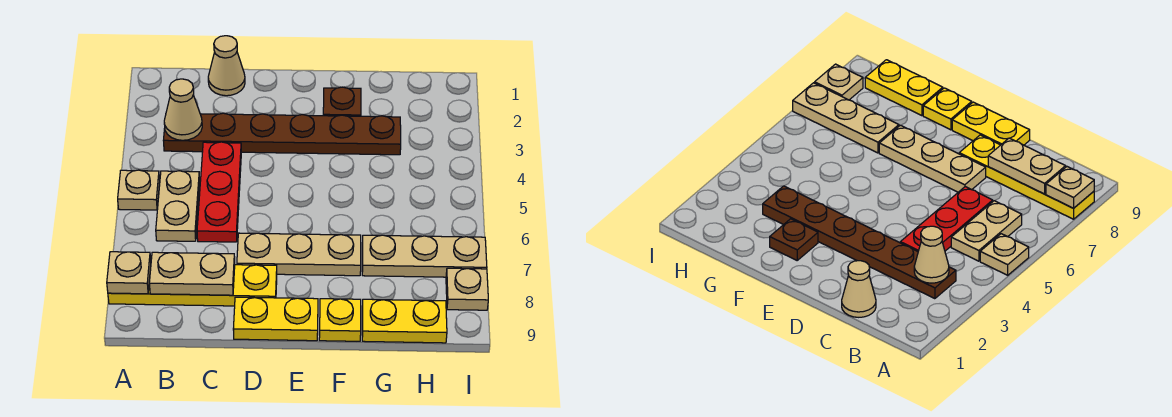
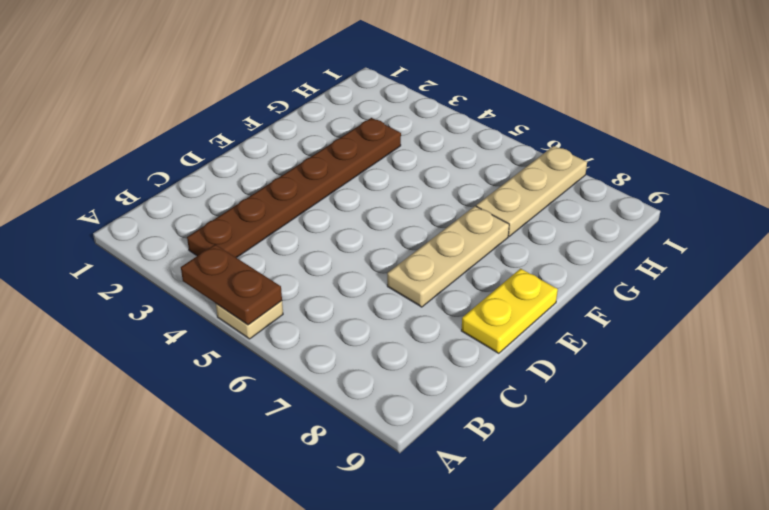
brown 1x2 plate [181,244,282,325] -> none
none -> yellow 1x4 plate [108,265,277,306]
none -> tan 1x2 plate [156,171,200,241]
none -> tan 1x1 cone [208,36,245,96]

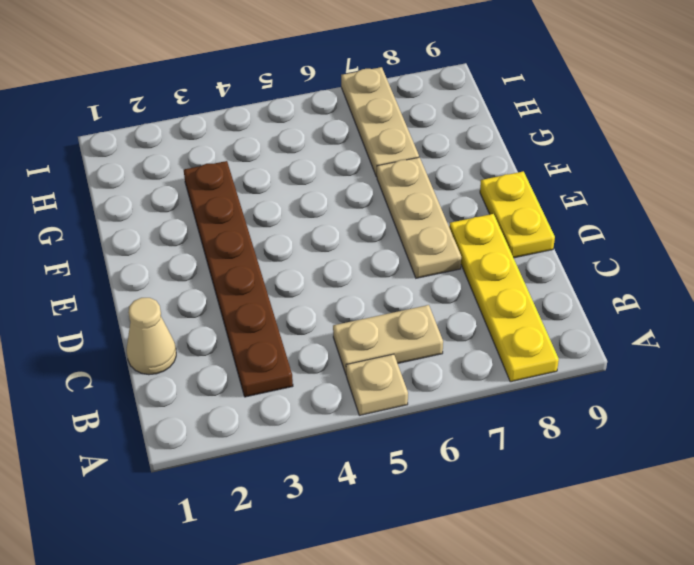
none -> red 1x3 plate [197,142,241,242]
none -> brown 1x1 plate [323,87,361,116]
none -> yellow 1x1 plate [319,299,361,341]

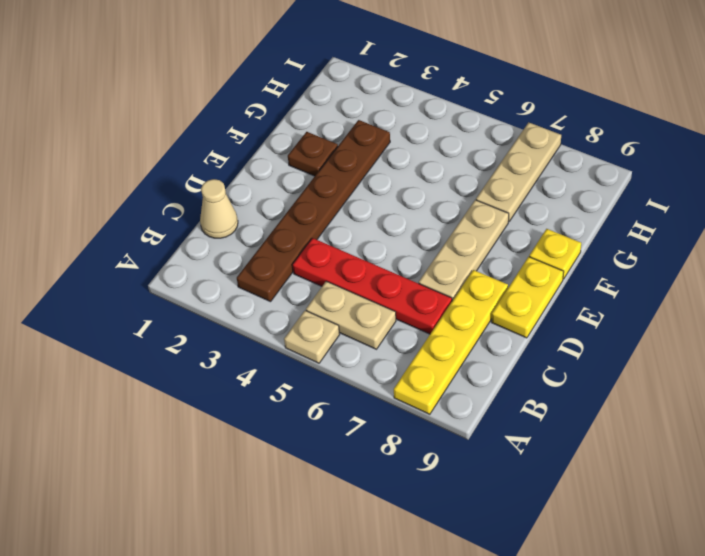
red 1x4 plate [293,238,452,334] -> red 1x3 plate [197,142,241,242]
none -> yellow 1x2 plate [362,299,447,343]
none -> tan 1x1 plate [446,268,488,310]
none -> tan 1x1 plate [107,252,151,294]

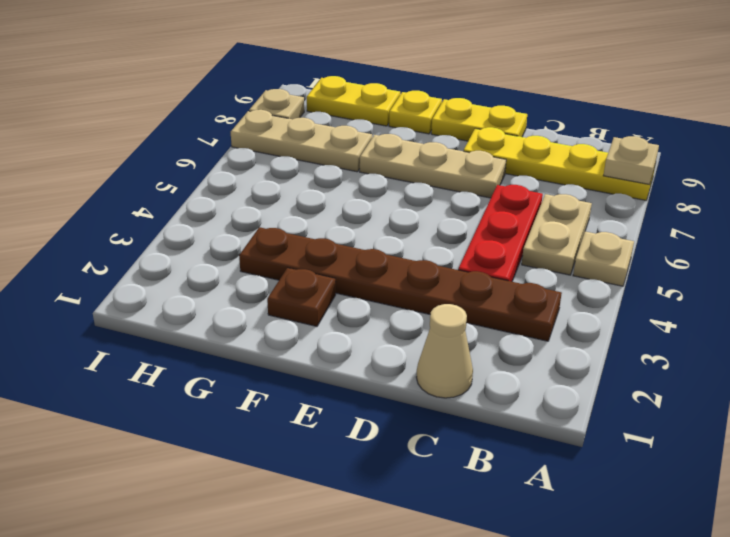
none -> tan 1x1 cone [164,79,202,140]
none -> tan 1x2 plate [149,252,235,295]

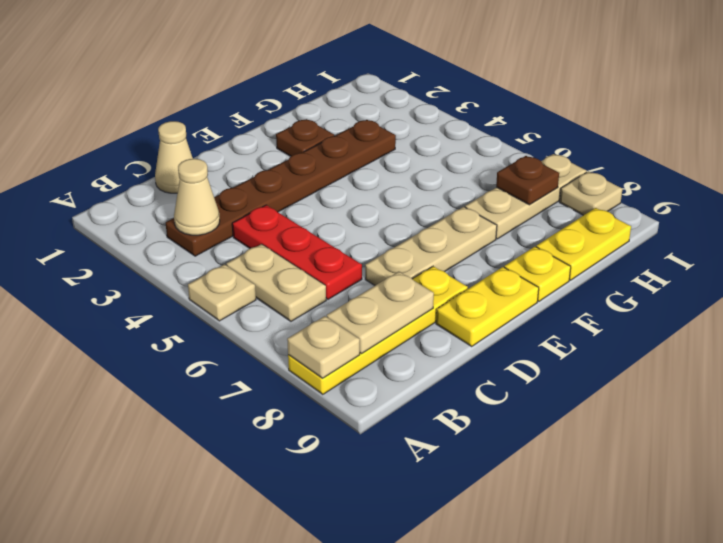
brown 1x1 plate [496,156,559,205] -> none

